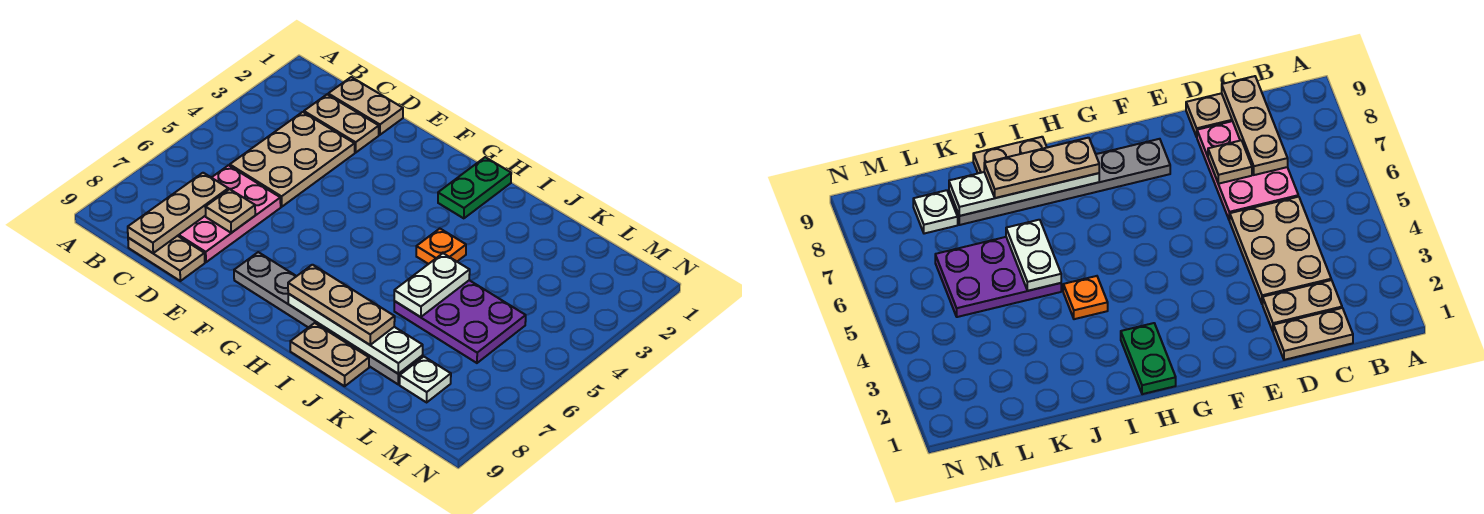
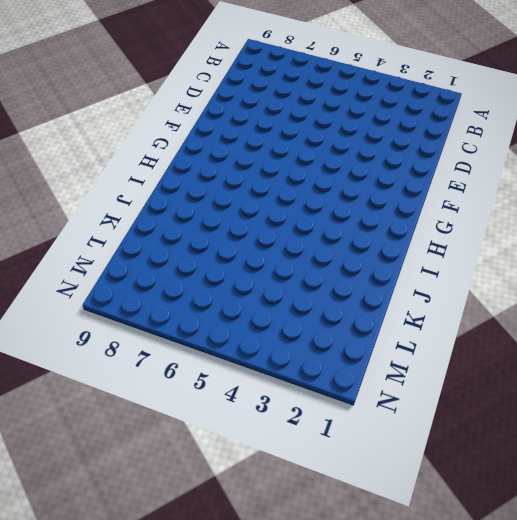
none -> tan 1x2 plate [328,77,403,135]
none -> tan 1x2 plate [304,95,379,153]
none -> tan 2x3 plate [230,112,355,207]

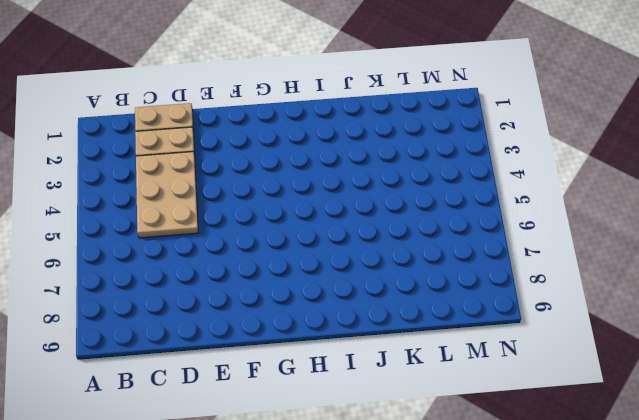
none -> pink 2x3 plate [178,165,281,262]
none -> tan 1x2 plate [128,236,205,281]
none -> grey 1x6 plate [234,252,423,384]

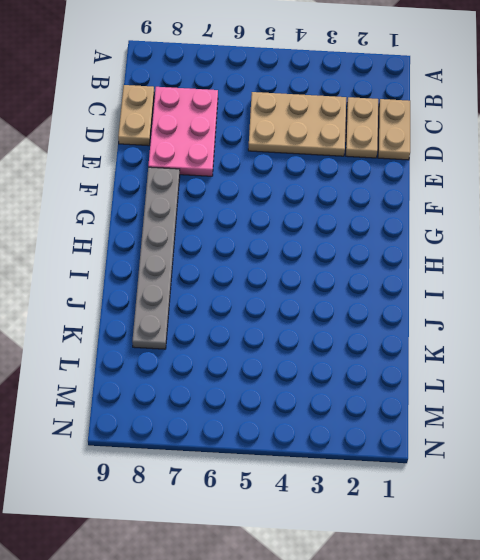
pink 2x3 plate [148,87,218,176] -> pink 2x3 plate turned to [178,165,281,262]
none -> green 1x2 plate [438,157,511,218]
none -> orange 1x1 plate [416,229,466,264]
none -> tan 1x2 plate [290,323,369,386]

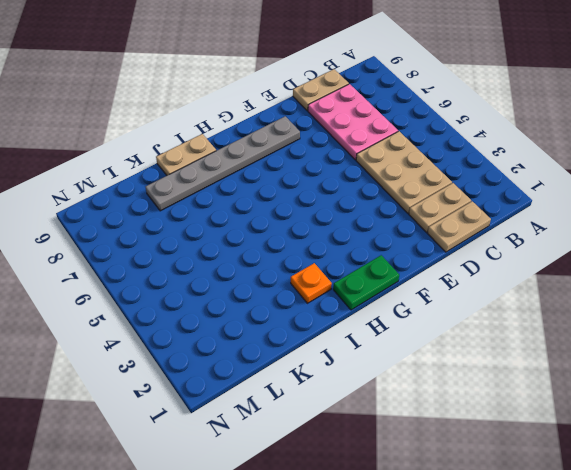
green 1x2 plate [333,255,399,310] -> green 1x2 plate turned to [438,157,511,218]
orange 1x1 plate [291,263,332,303] -> orange 1x1 plate moved to [416,229,466,264]
none -> purple 2x3 plate [394,280,526,363]
none -> white 1x1 plate [400,357,451,402]
none -> tan 1x3 plate [128,173,228,253]

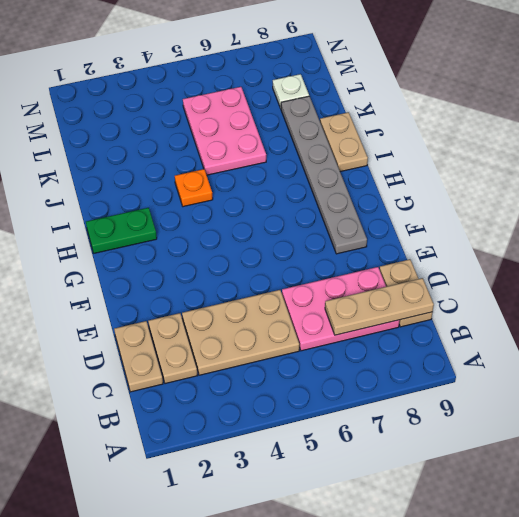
pink 2x3 plate [183,87,266,175] -> purple 2x3 plate [394,280,526,363]
none -> tan 1x1 plate [205,189,255,233]
none -> white 1x4 plate [288,294,423,374]
none -> white 1x2 plate [394,253,470,317]

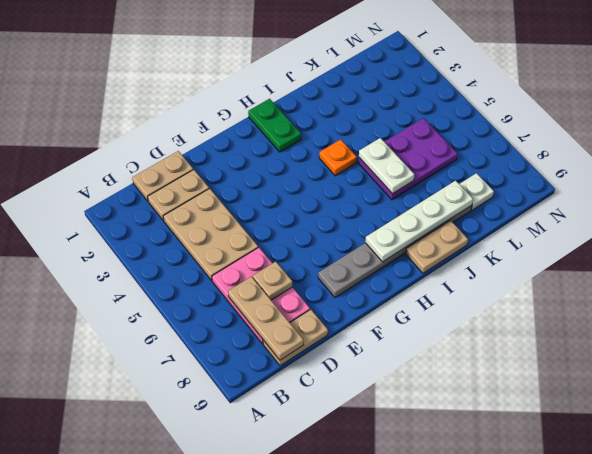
none -> tan 1x3 plate [288,265,395,345]

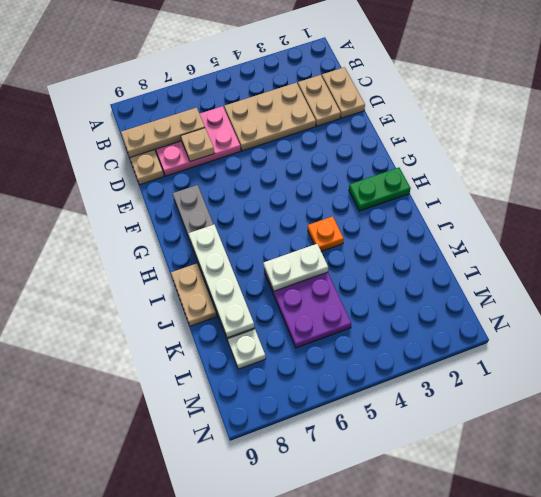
none -> tan 1x3 plate [288,265,395,345]

